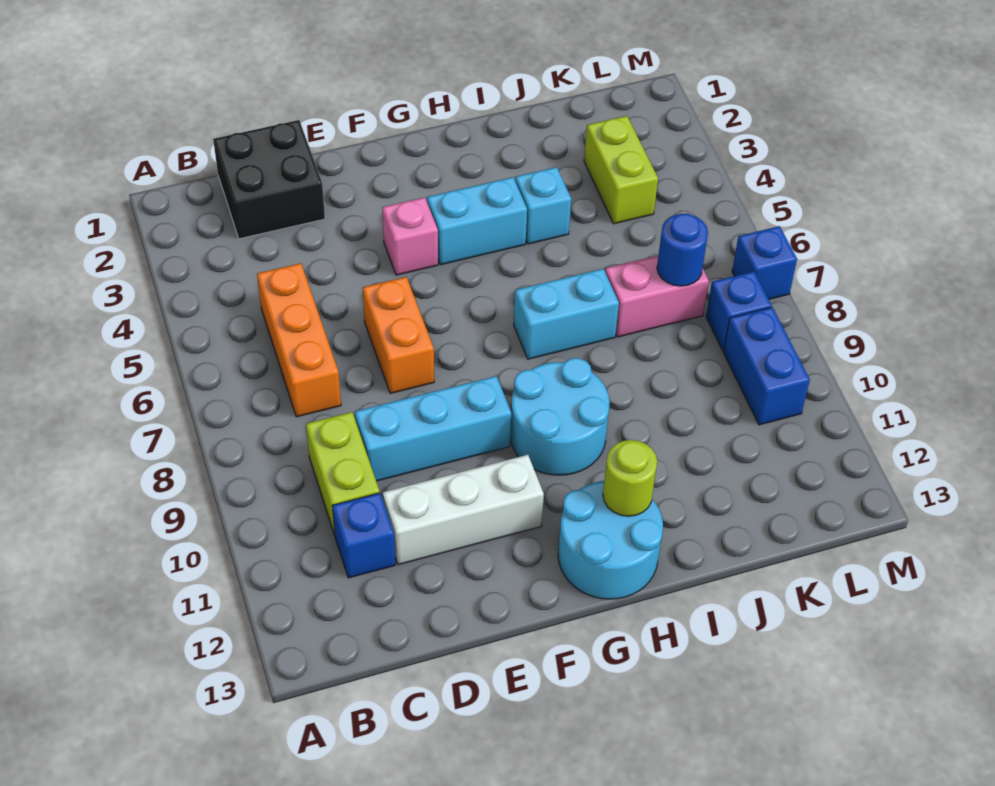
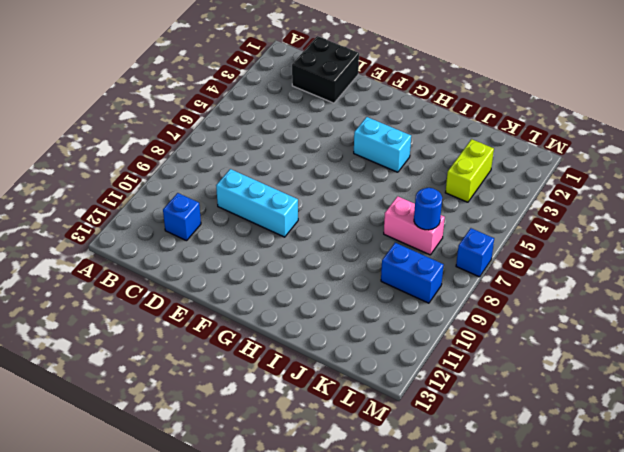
blue 1x2 brick [381,243,443,303] -> blue 1x2 brick turned to [724,307,810,425]
none -> orange 1x3 brick [257,263,341,417]
none -> lime 1x2 brick [306,412,380,535]
none -> white 1x3 brick [383,455,544,565]

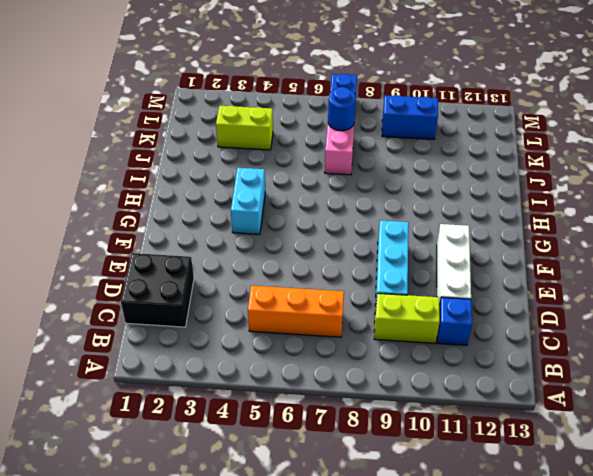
none -> orange 1x2 brick [363,277,434,394]
none -> pink 1x1 brick [382,197,438,275]
none -> cyan 2x2 round brick [510,358,610,475]

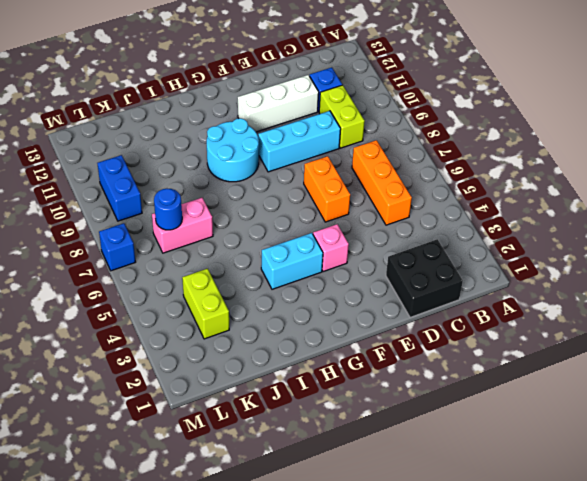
none -> cyan 2x2 round brick [558,481,663,599]
none -> cyan 1x2 brick [514,269,619,359]
none -> cyan 1x1 brick [515,167,571,244]

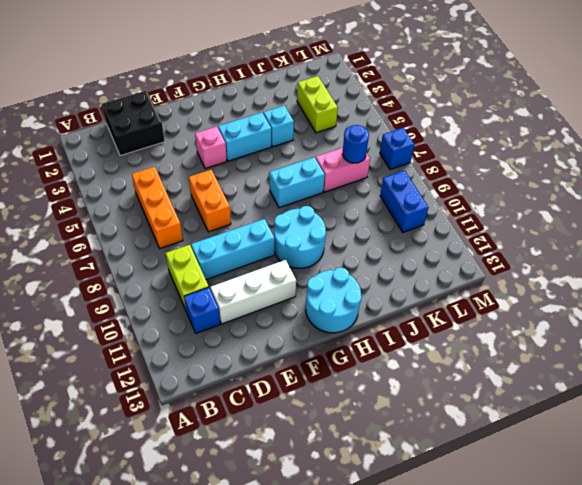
none -> blue 1x1 brick [706,272,772,351]
none -> lime 1x1 round brick [603,440,657,516]

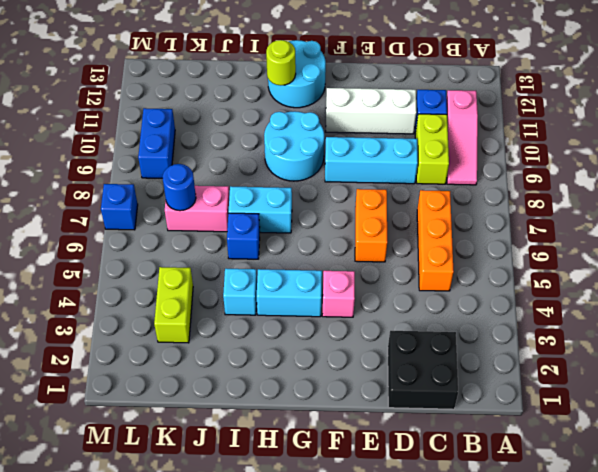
pink 1x3 slope [446,90,478,185] -> none
blue 1x1 brick [227,213,260,259] -> blue 1x1 brick moved to [706,272,772,351]

